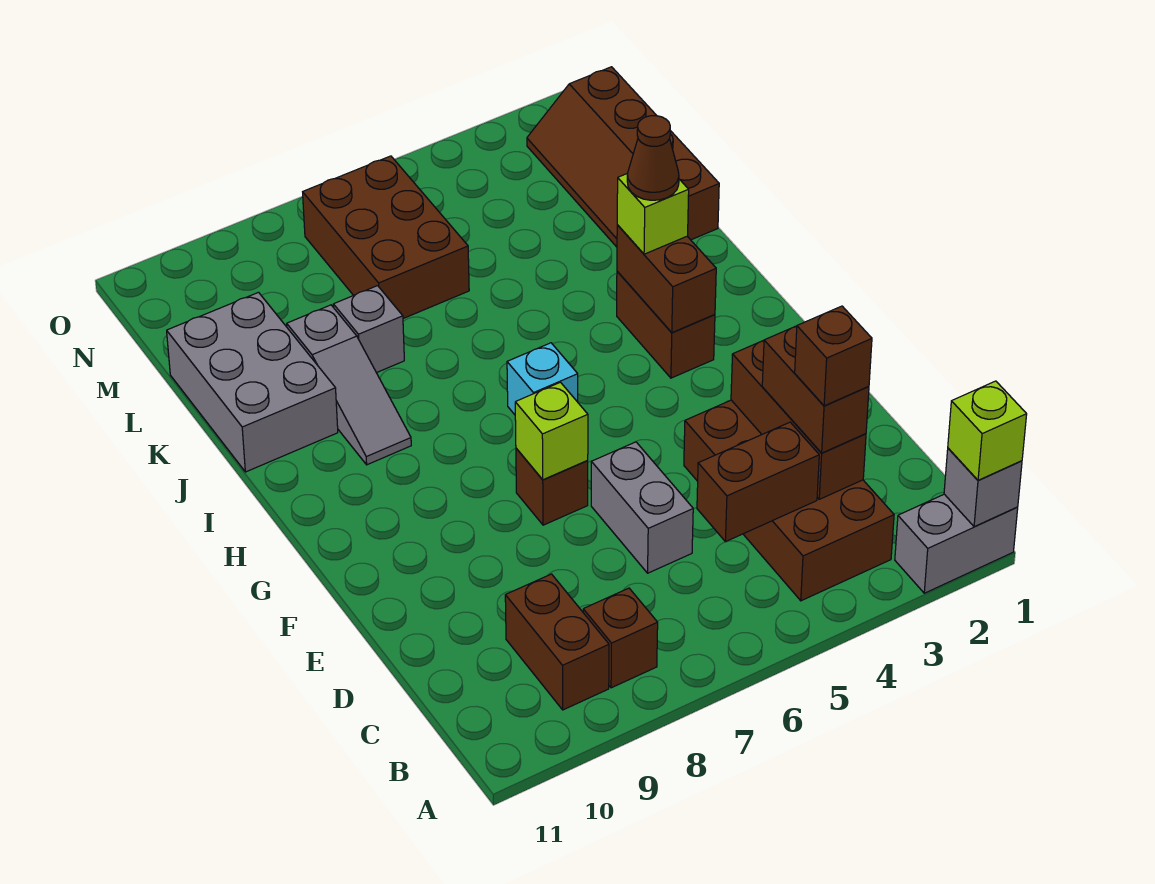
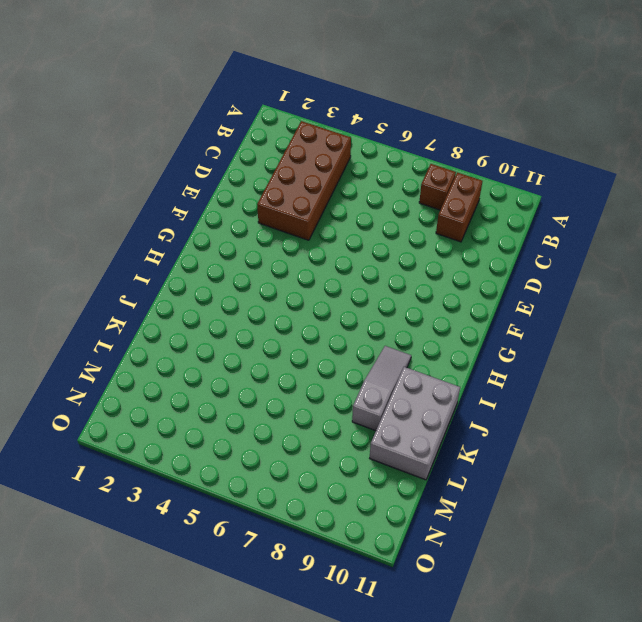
none -> grey 1x2 brick [895,494,1018,593]
none -> grey 1x2 brick [591,442,693,573]
none -> brown 1x1 brick [516,448,588,525]

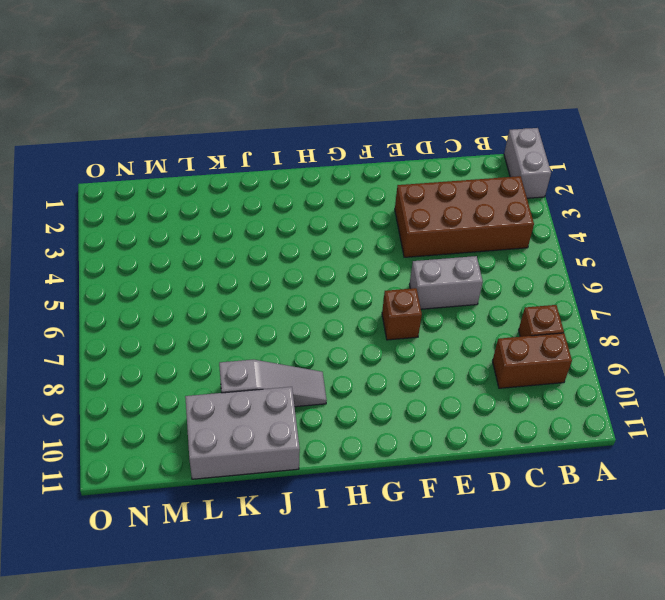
none -> brown 1x2 brick [617,271,715,378]
none -> cyan 1x1 brick [507,343,578,415]
none -> brown 2x4 slope [527,67,719,247]

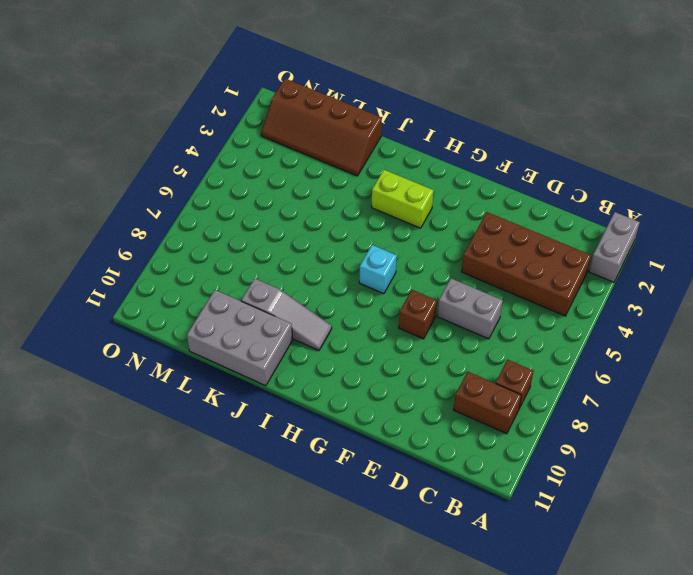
lime 1x2 brick [372,170,434,228] -> brown 1x2 brick [617,271,715,378]
none -> grey 1x1 brick [333,286,404,373]
none -> brown 2x3 brick [303,156,469,319]
none -> grey 1x1 brick [944,448,1022,527]

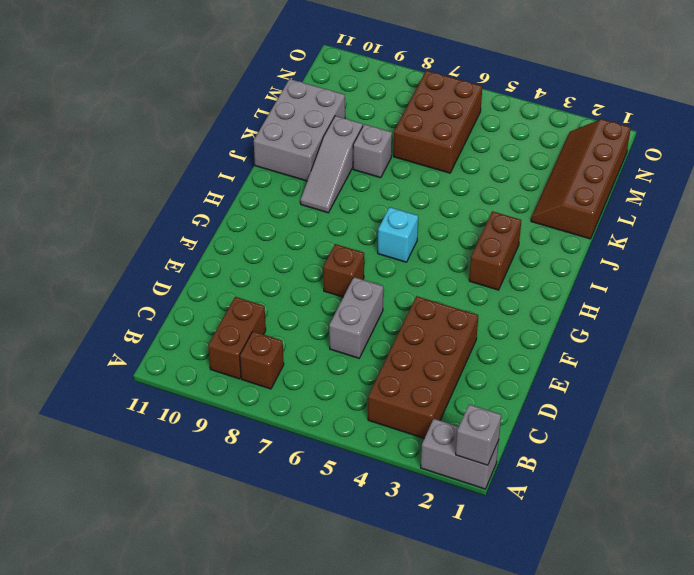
none -> brown 1x3 brick [731,340,866,499]
none -> brown 1x2 brick [697,422,819,542]
none -> lime 1x1 brick [515,382,588,480]

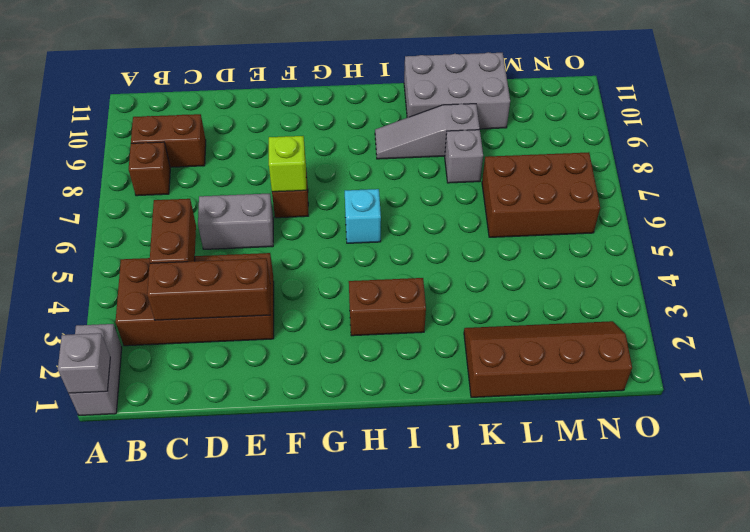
none -> brown 1x2 brick [617,225,716,333]
none -> lime 1x1 brick [948,381,1027,481]
none -> brown 1x2 brick [762,326,869,453]

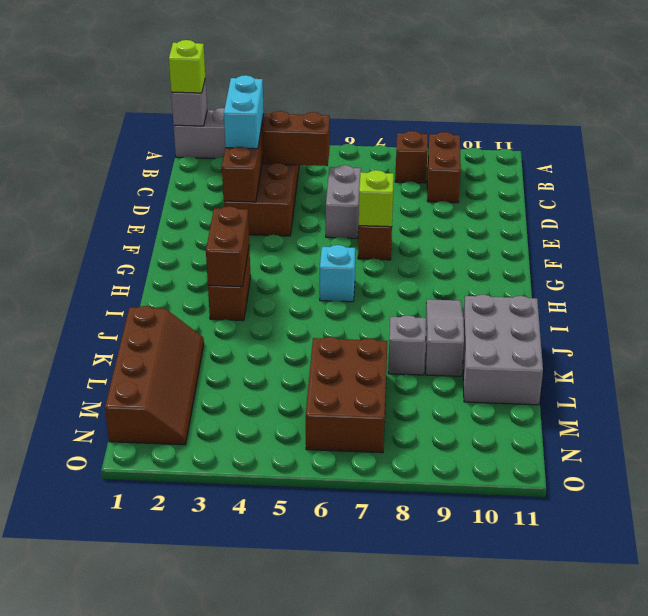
cyan 1x2 brick [224,75,264,149] -> brown 1x2 brick [762,326,869,453]
none -> lime 1x1 brick [617,174,689,254]
none -> brown 1x1 brick [795,306,872,406]
none -> brown 1x1 cone [627,116,679,200]

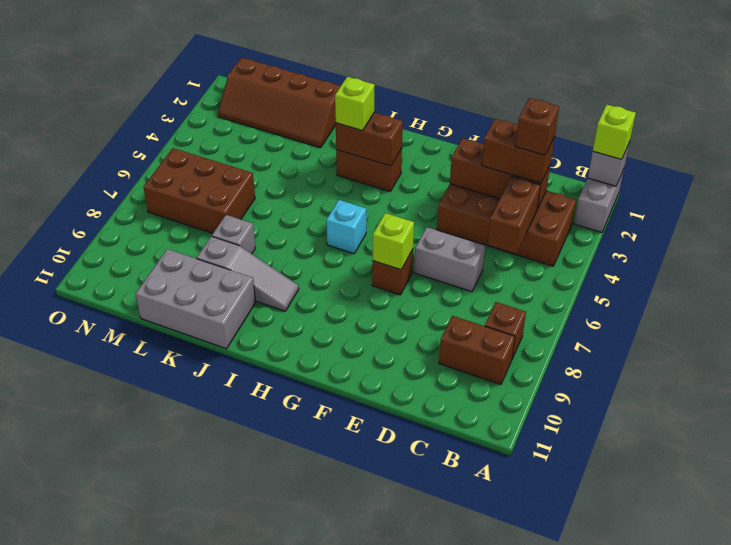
none -> brown 1x1 cone [627,116,679,200]

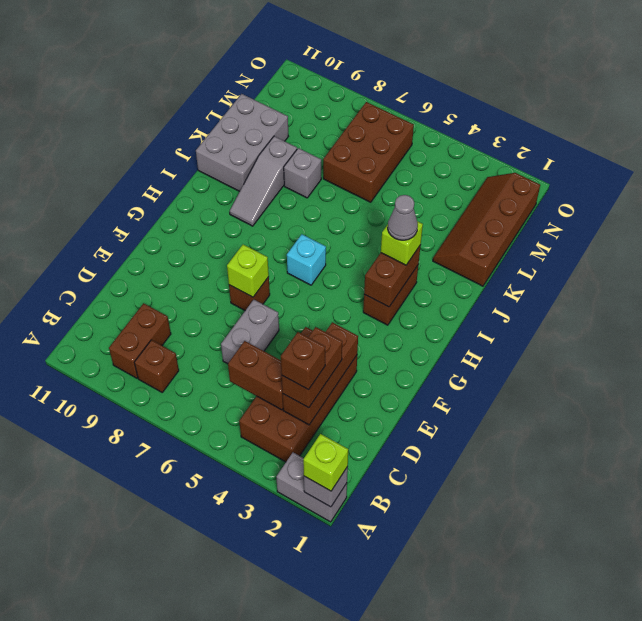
grey 1x1 cone [388,195,418,240] -> brown 1x1 cone [627,116,679,200]

